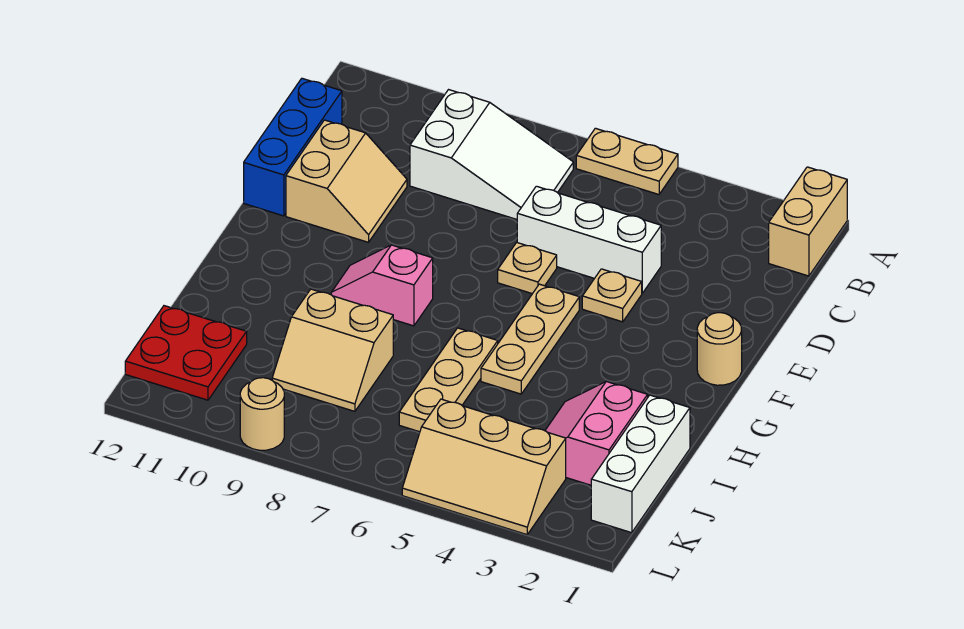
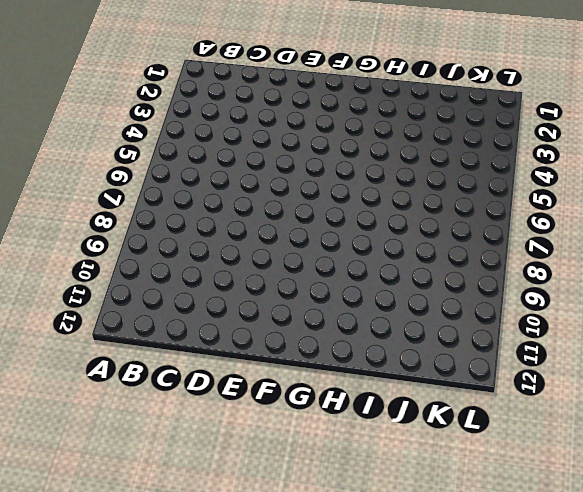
none -> tan 1x2 brick [769,167,847,276]
none -> tan 1x2 plate [576,128,678,194]
none -> white 2x3 slope [410,90,573,219]

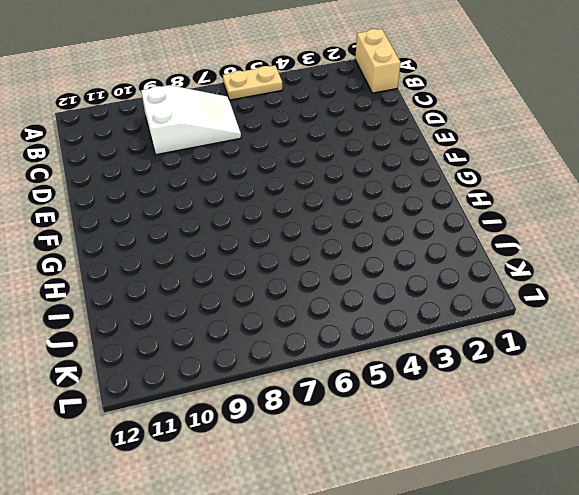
none -> blue 1x3 brick [244,78,342,216]
none -> white 1x3 brick [517,186,661,293]
none -> tan 2x2 slope [286,120,407,242]

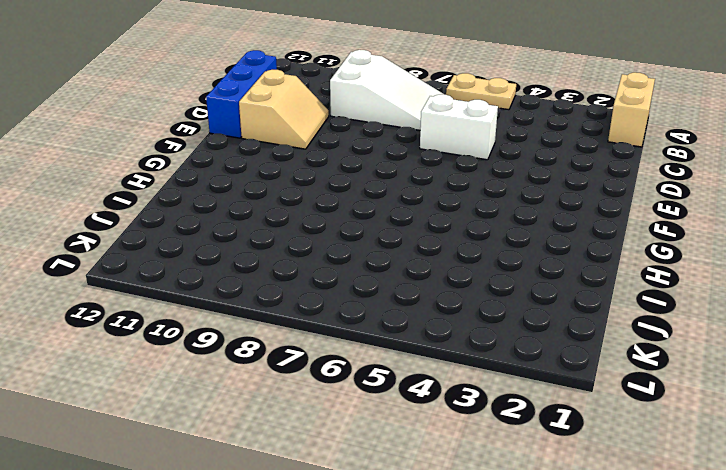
white 1x2 brick [420,94,498,160] -> white 1x3 brick [517,186,661,293]
none -> tan 1x1 plate [582,269,642,322]
none -> tan 1x1 plate [498,242,557,294]
none -> tan 1x1 round brick [697,313,742,385]

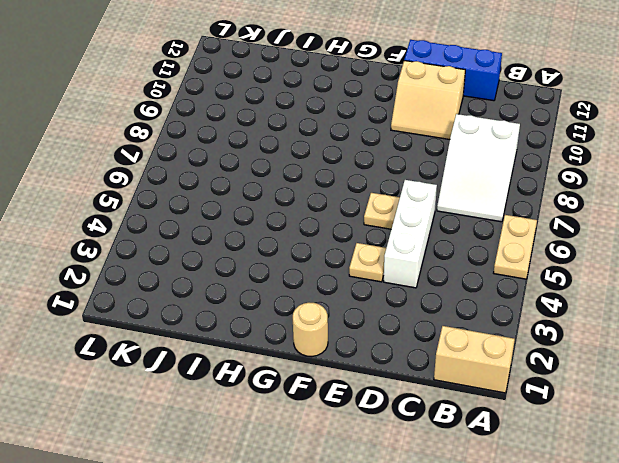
none -> tan 1x3 plate [481,284,579,394]
none -> pink 1x2 slope [331,245,433,326]
none -> tan 1x3 plate [399,328,498,432]

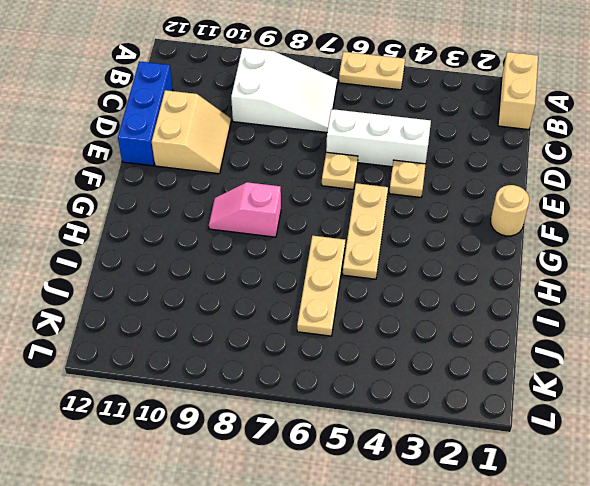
none -> white 1x3 brick [591,395,690,533]
none -> pink 2x2 slope [545,382,648,485]
none -> tan 2x2 slope [272,289,393,411]

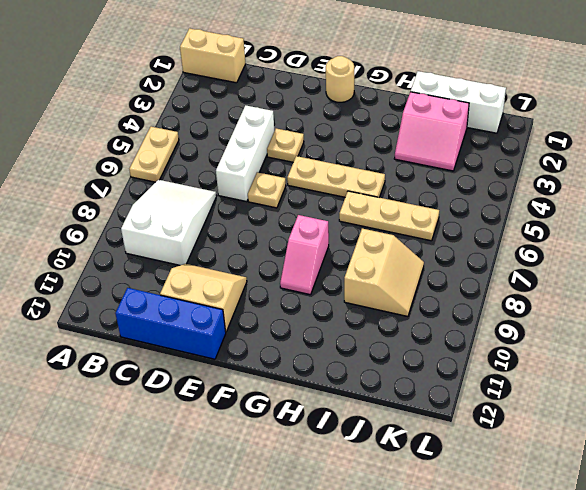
none -> red 2x2 plate [125,306,247,400]
none -> tan 2x3 slope [402,399,566,535]
none -> tan 1x1 round brick [240,378,284,450]

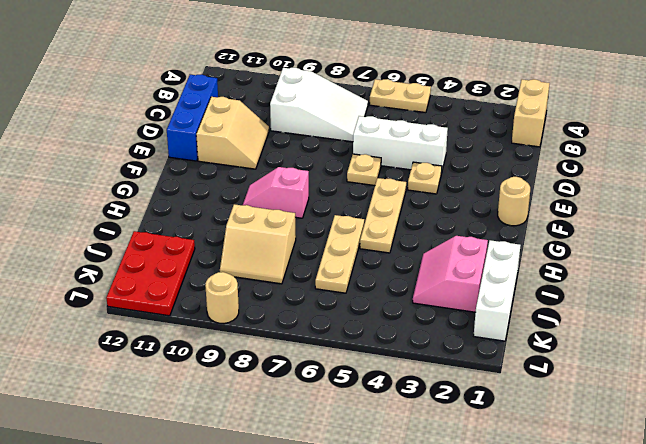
red 2x3 plate [106,231,195,316] -> red 2x2 plate [125,306,247,400]
none -> tan 2x3 slope [402,399,566,535]

